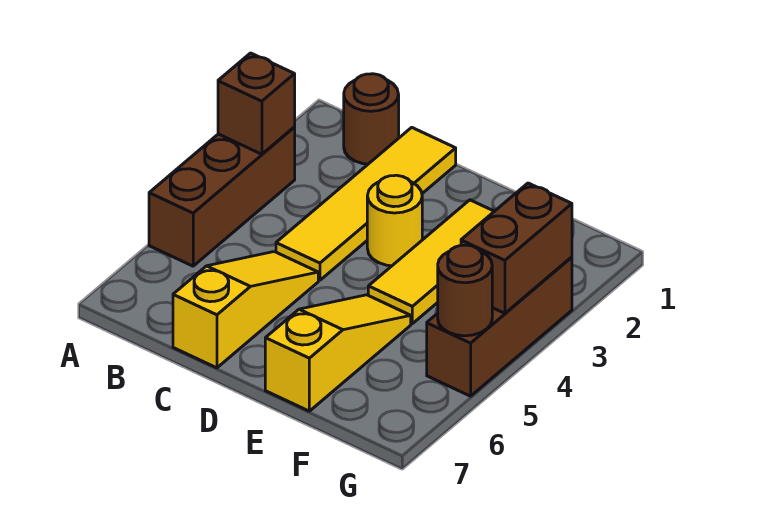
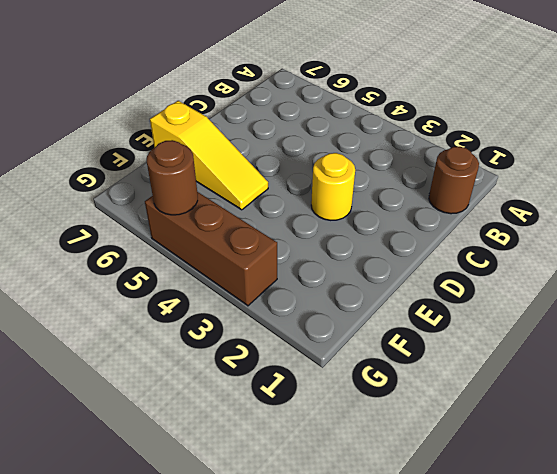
none -> brown 1x3 brick [149,127,295,266]
none -> yellow 1x4 tile [276,127,456,280]

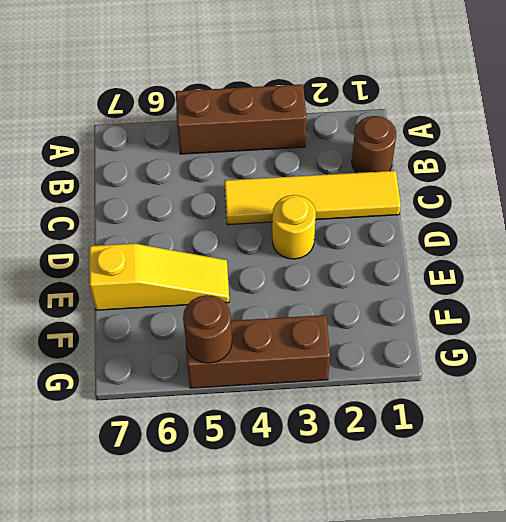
none -> yellow 1x3 slope [173,252,318,368]
none -> yellow 1x3 tile [368,200,494,324]

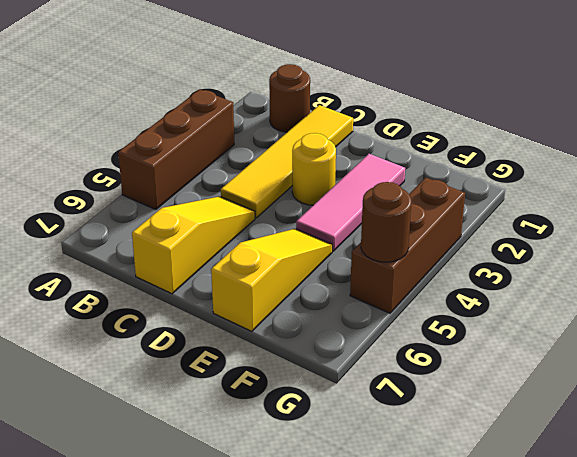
pink 1x3 tile [296,154,405,251] -> yellow 1x3 tile [368,200,494,324]
none -> brown 1x1 brick [218,53,295,154]
none -> brown 1x2 brick [461,183,572,313]

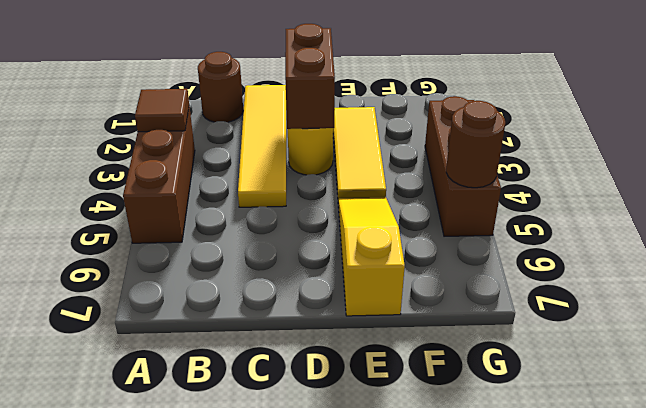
brown 1x1 tile [135,89,189,132] -> brown 1x1 brick [218,53,295,154]
brown 1x2 brick [285,24,335,129] -> brown 1x2 brick moved to [461,183,572,313]
none -> yellow 1x3 slope [173,252,318,368]

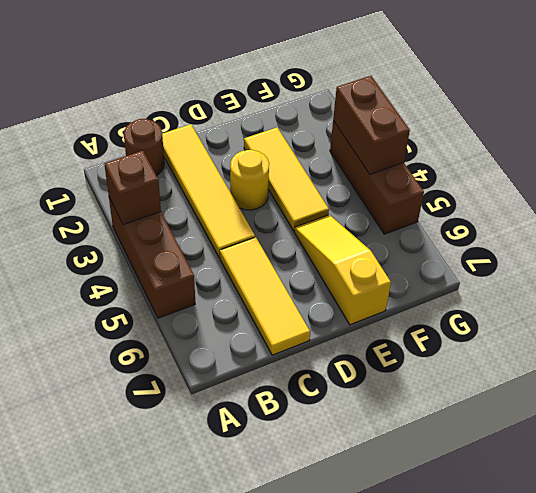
yellow 1x3 tile [220,237,310,355] -> yellow 1x3 slope [173,252,318,368]
none -> brown 1x1 round brick [438,245,492,336]

